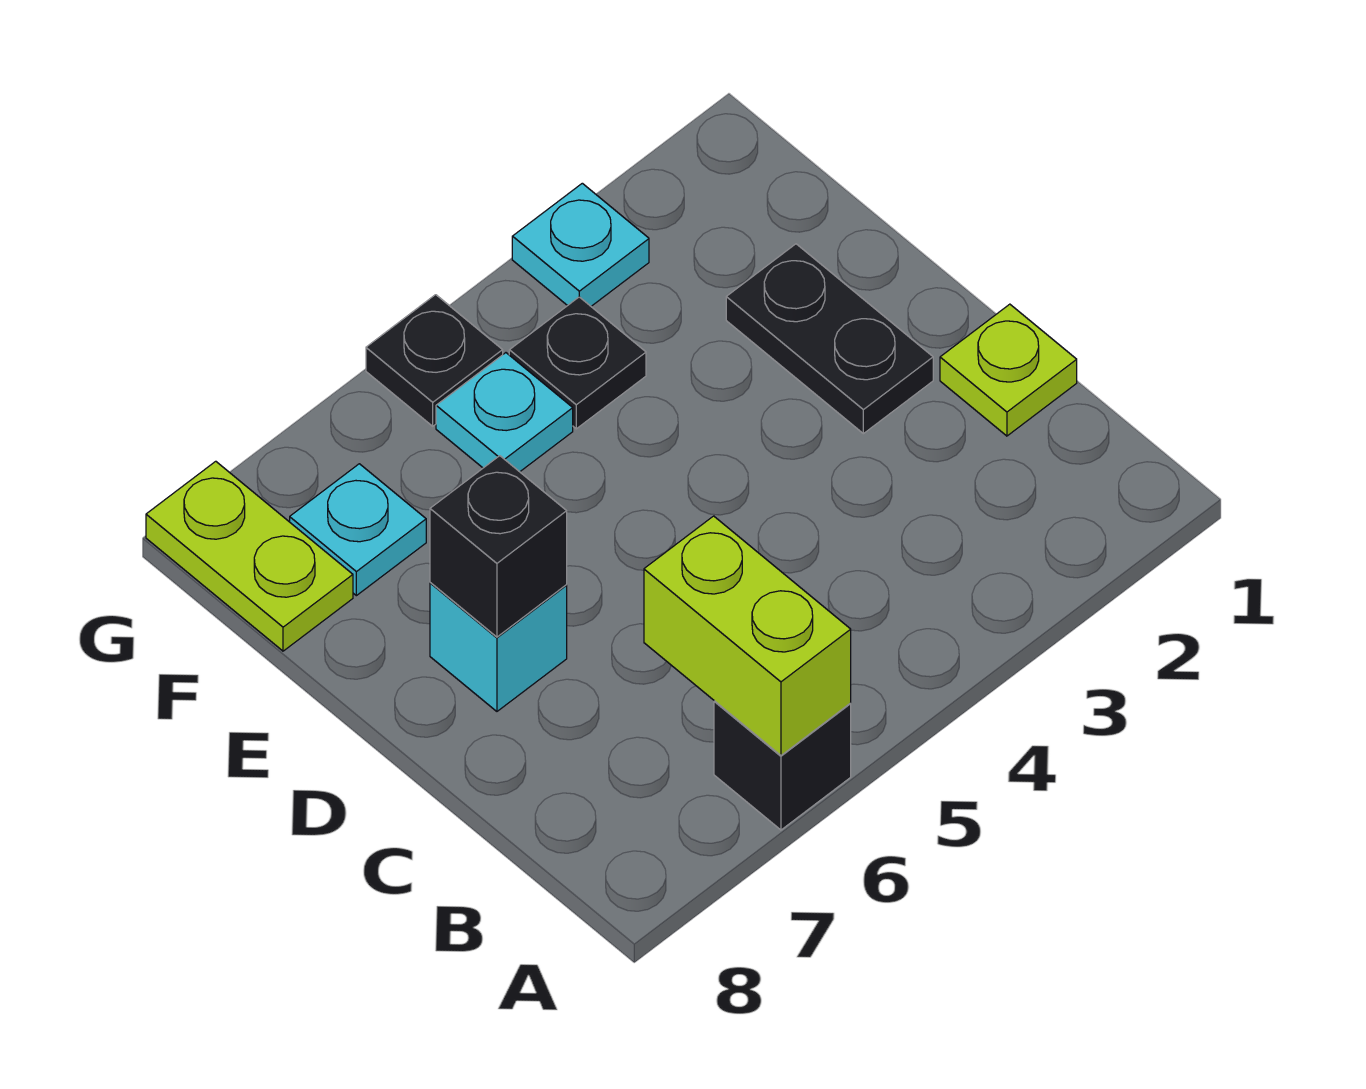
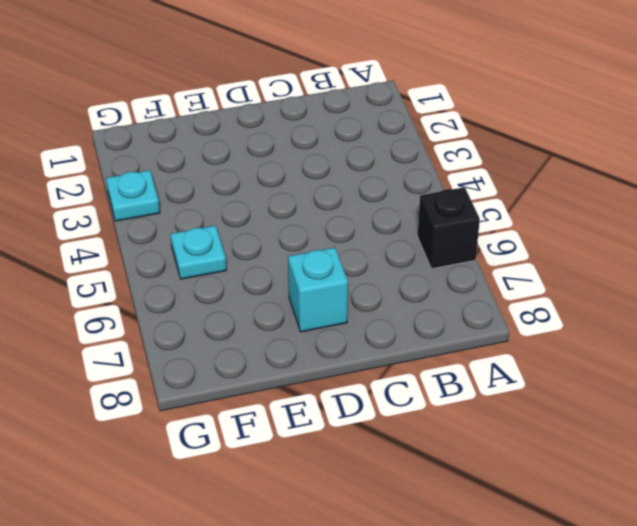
none -> lime 1x1 plate [940,304,1077,436]
none -> black 1x2 plate [726,244,933,434]
none -> black 1x1 plate [509,297,646,429]

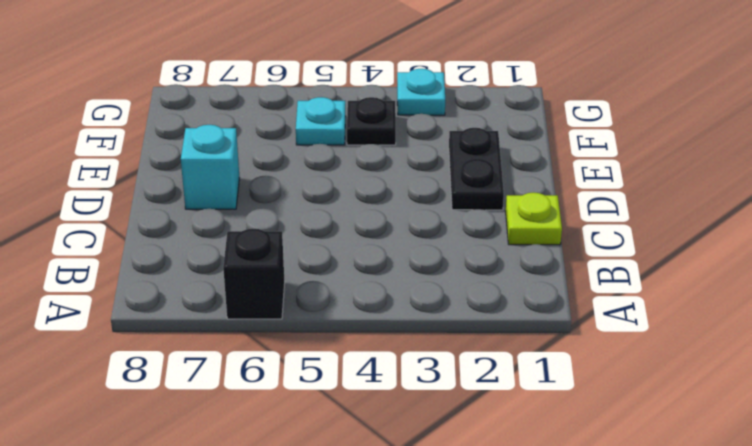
none -> cyan 1x1 plate [290,464,426,596]
none -> lime 1x2 plate [146,461,353,651]
none -> black 1x1 plate [366,295,503,426]

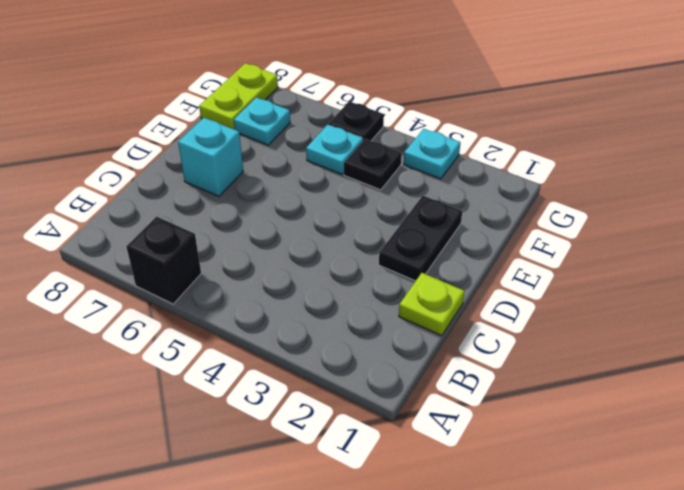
none -> lime 1x2 brick [644,516,851,755]
none -> black 1x1 brick [430,456,567,637]

